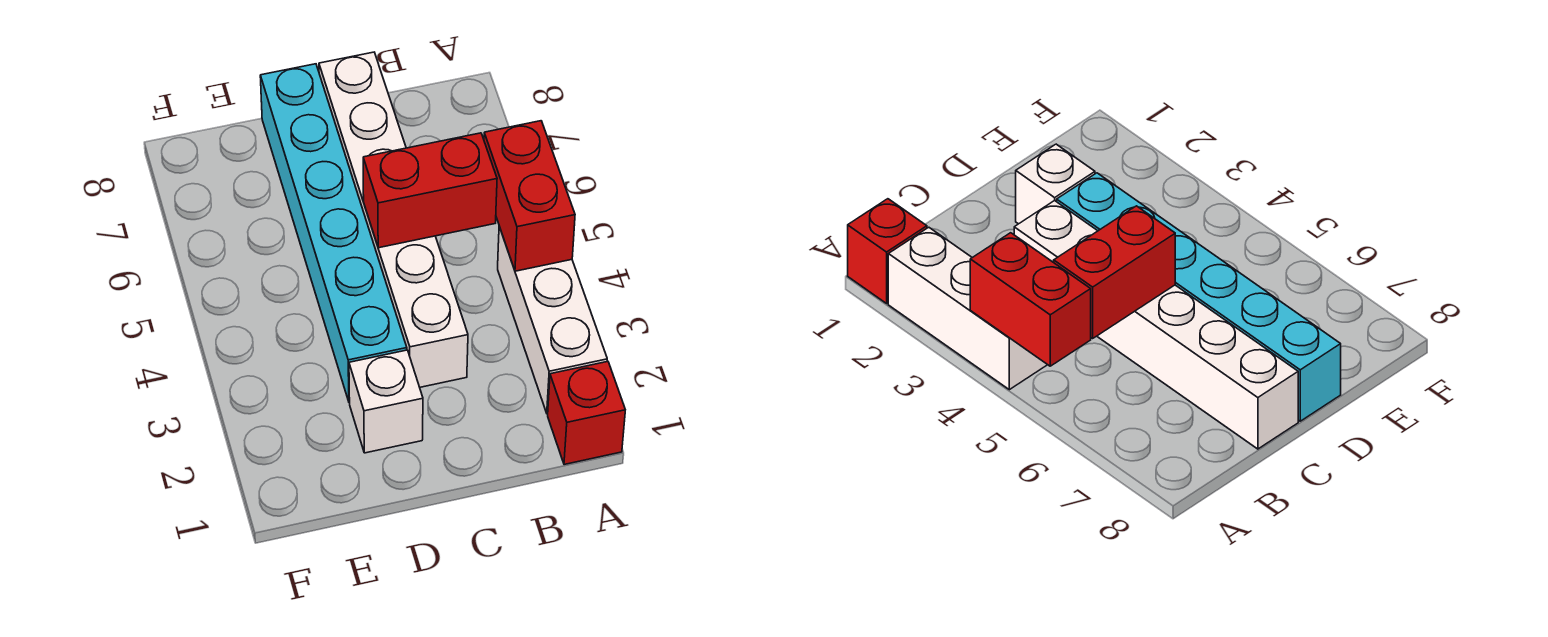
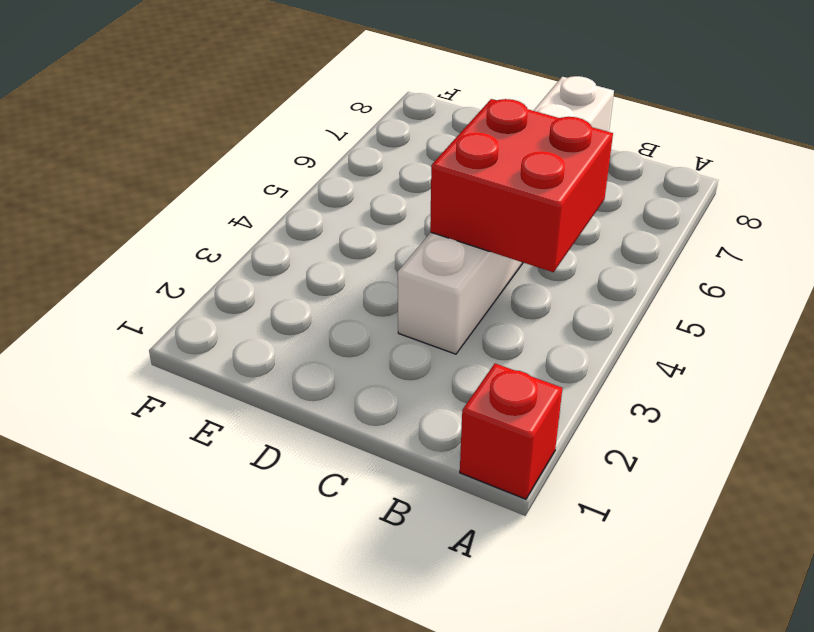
red 2x2 brick [430,99,613,272] -> red 1x2 brick [363,133,497,248]
none -> white 1x3 brick [498,226,607,414]
none -> white 1x1 brick [349,350,423,453]

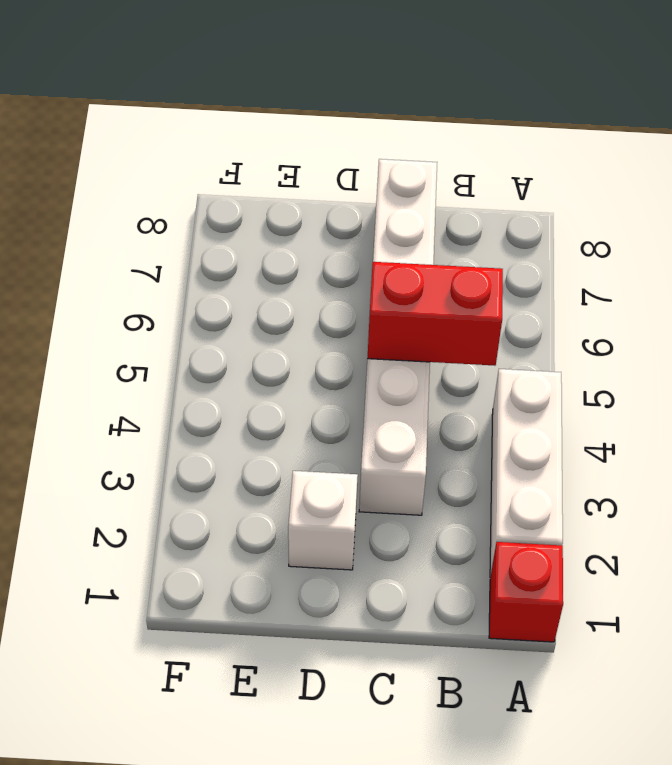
none -> cyan 1x6 brick [260,64,407,402]
none -> red 1x2 brick [484,121,575,271]

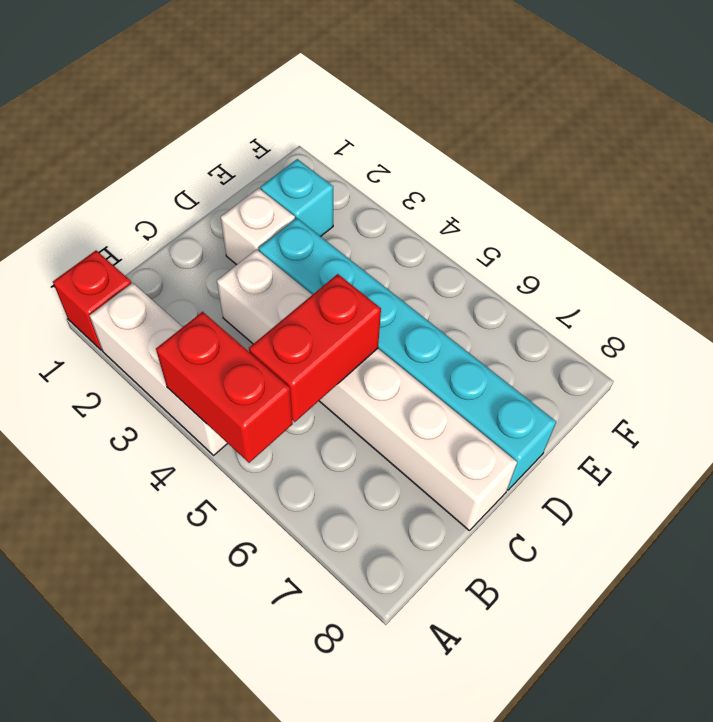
cyan 1x1 brick [261,159,333,236] -> none

